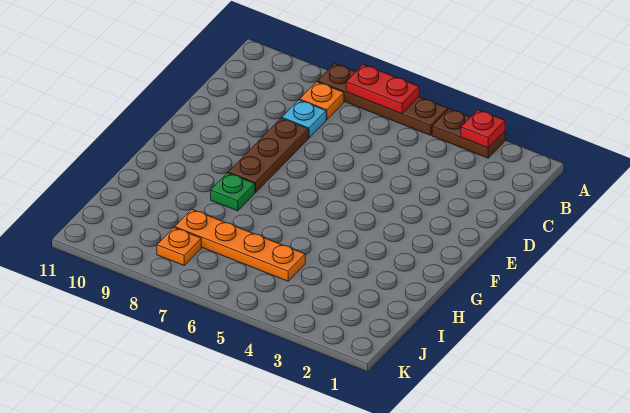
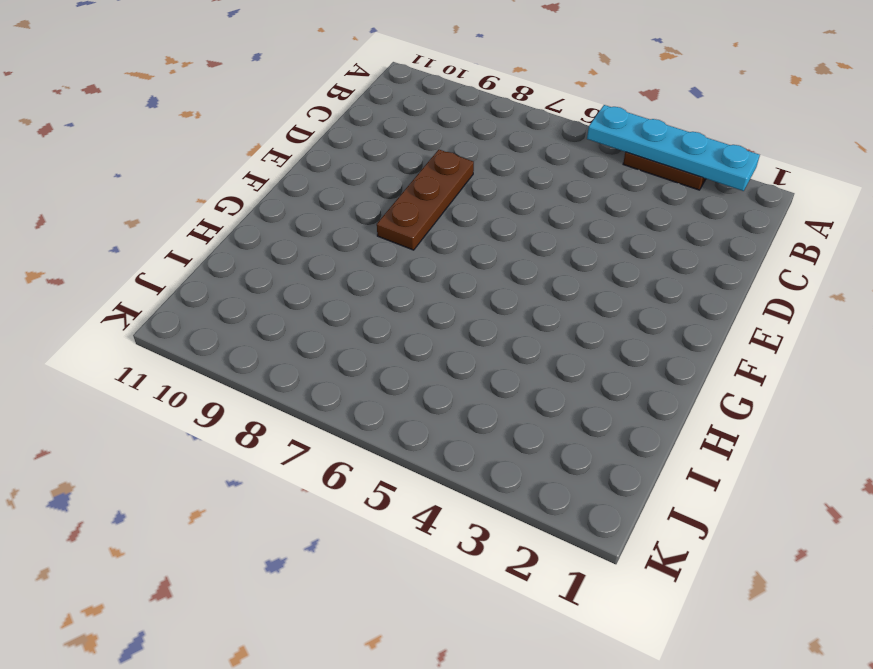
cyan 1x4 plate [587,105,760,191] -> red 1x1 plate [461,110,505,148]
none -> brown 1x4 plate [318,64,448,136]
none -> orange 1x1 plate [300,82,344,120]

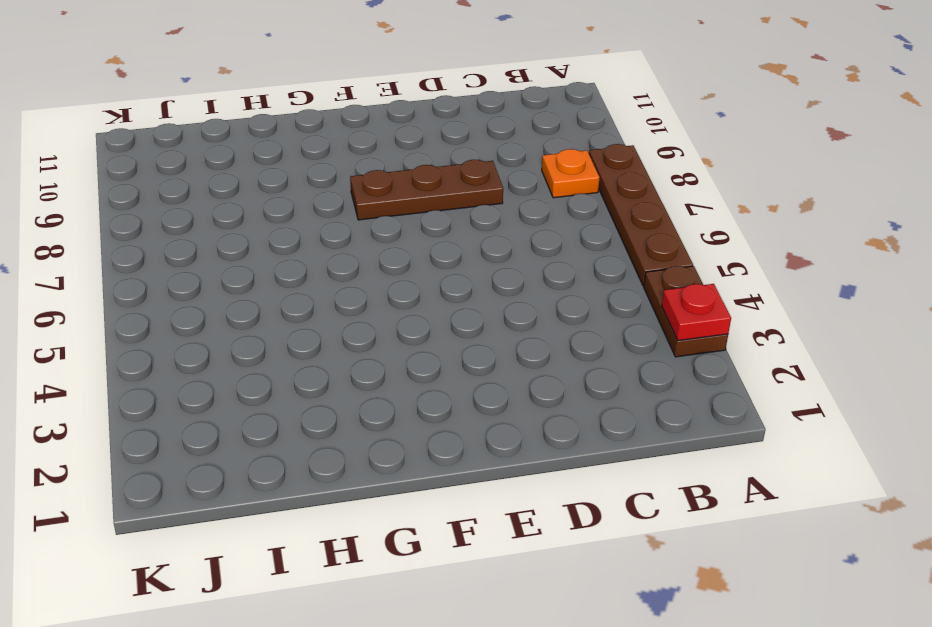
none -> cyan 1x1 plate [282,100,326,138]
none -> green 1x1 plate [211,173,255,211]

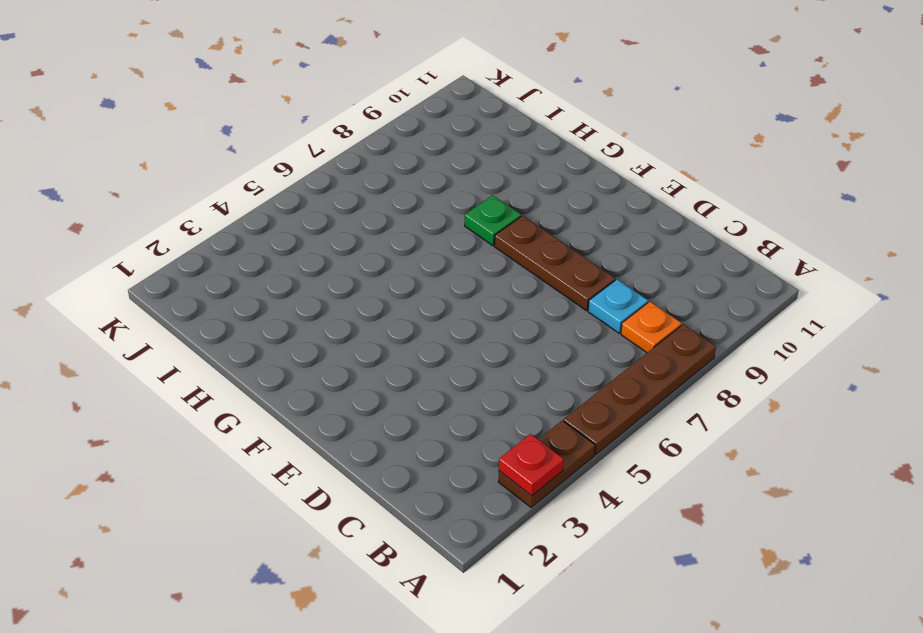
none -> orange 1x4 plate [175,210,305,281]
none -> orange 1x1 plate [157,228,201,265]

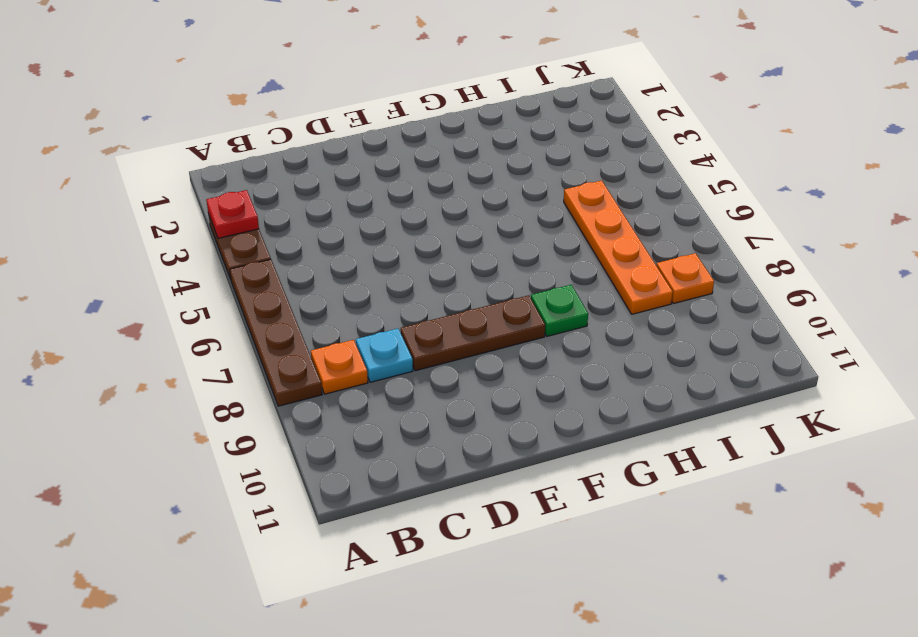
none -> red 1x2 plate [346,64,419,114]

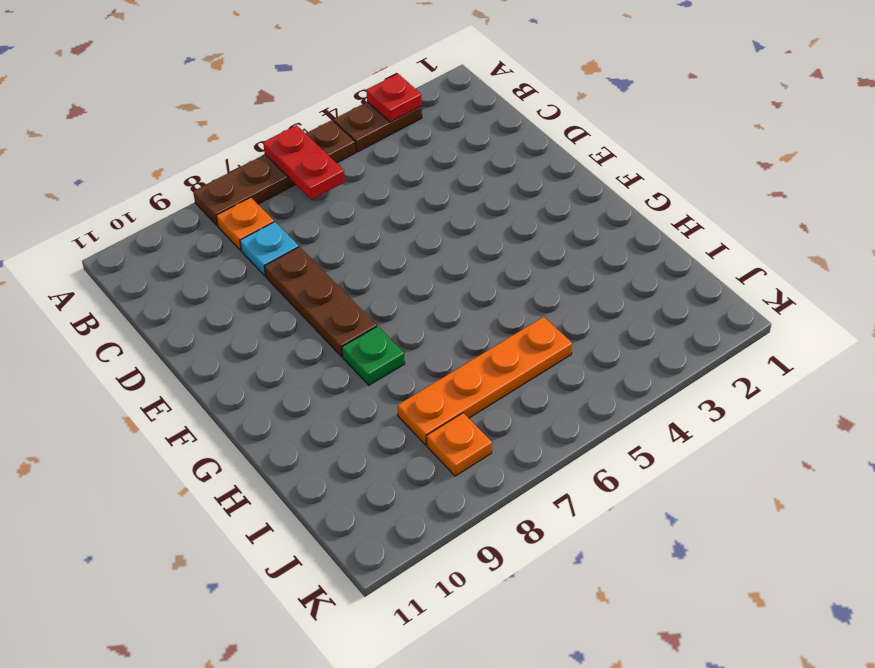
red 1x2 plate [263,125,345,200] -> red 1x2 plate turned to [346,64,419,114]

